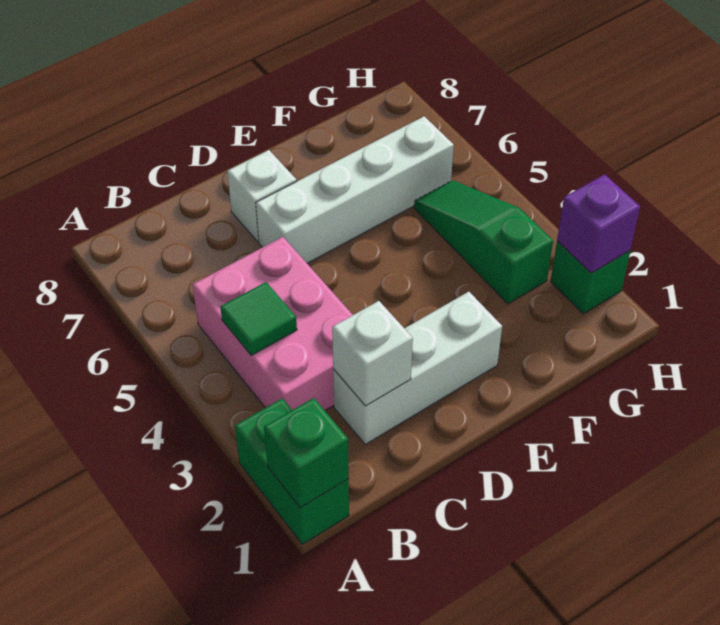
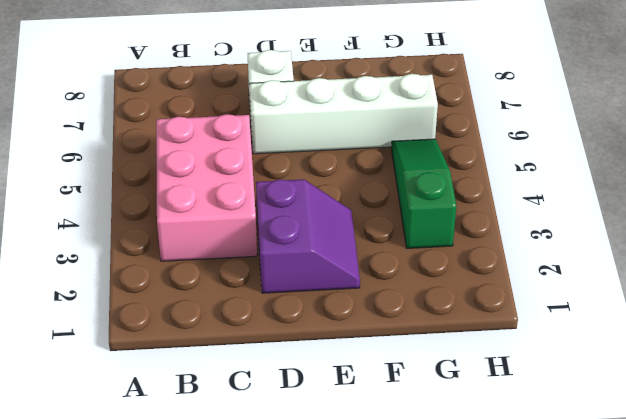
purple 2x2 slope [256,179,360,293] -> white 1x3 brick [333,292,502,444]
none -> green 1x2 brick [235,398,349,544]
none -> green 1x1 brick [551,241,630,314]

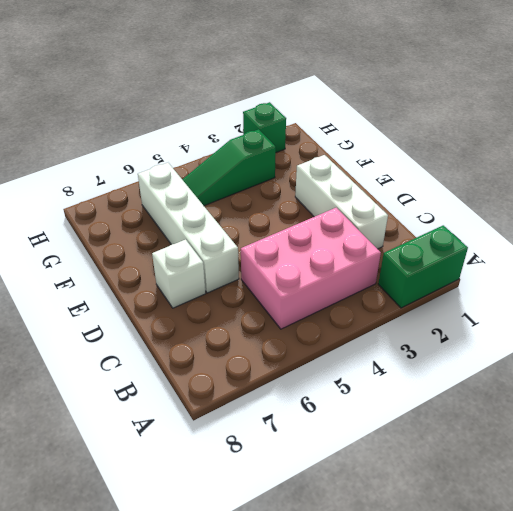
none -> green 1x1 brick [264,398,349,508]
none -> green 1x1 tile [220,282,297,355]

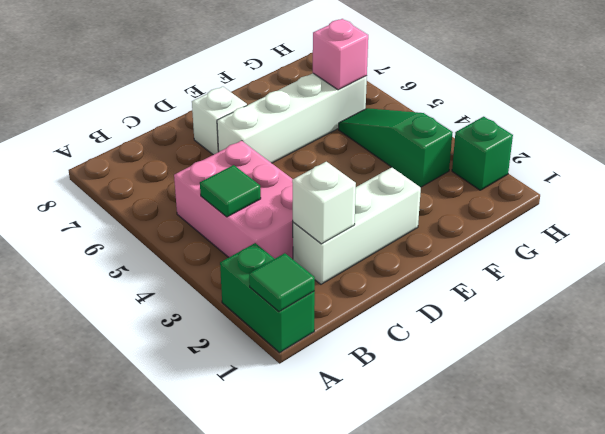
green 1x1 tile [249,253,315,312] -> green 1x1 brick [264,398,349,508]
pink 1x1 brick [313,19,368,90] -> none
none -> purple 1x1 brick [557,174,640,273]

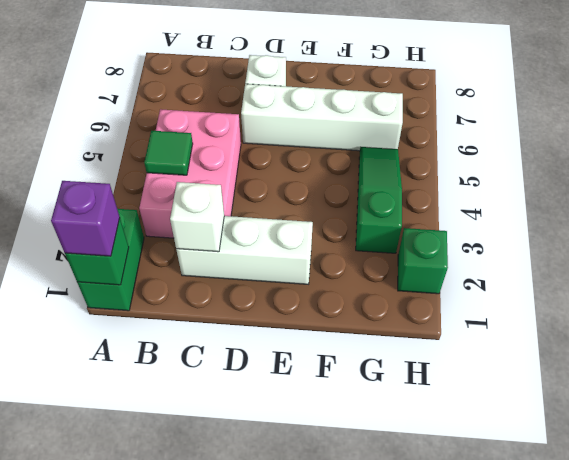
purple 1x1 brick [51,181,120,256] -> purple 1x1 brick moved to [557,174,640,273]

